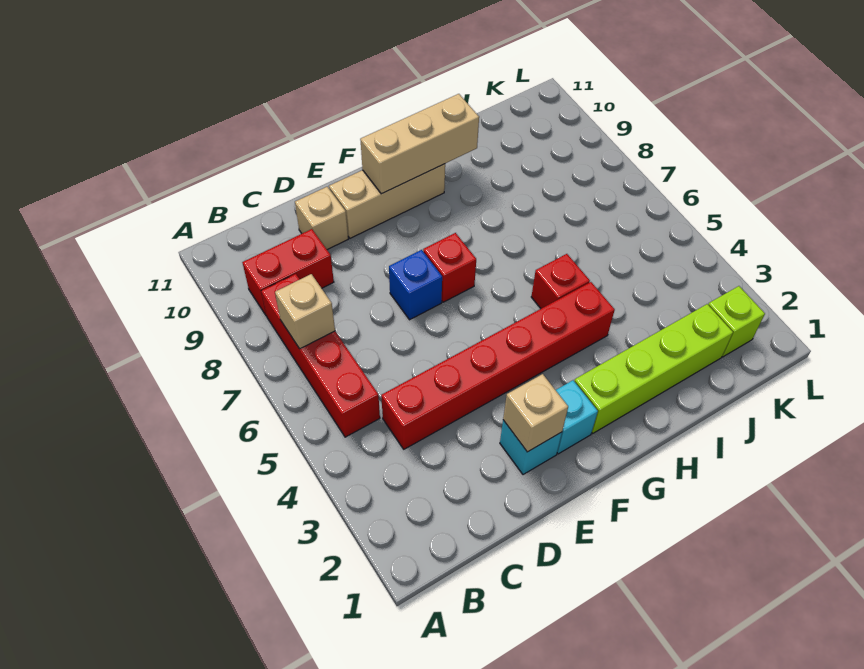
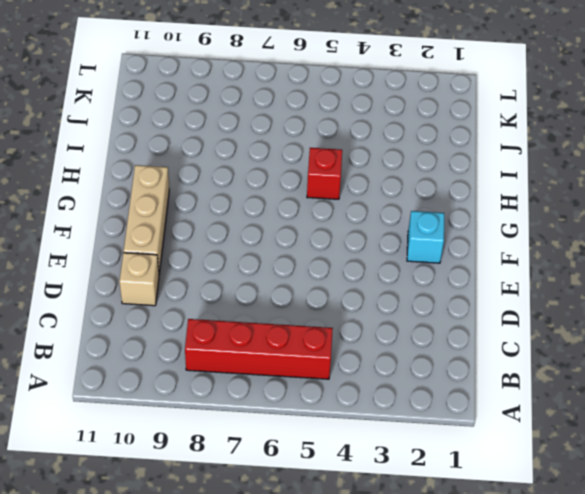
none -> red 1x2 brick [242,229,334,316]
none -> red 1x6 brick [381,282,615,449]
none -> cyan 1x1 brick [500,420,562,475]

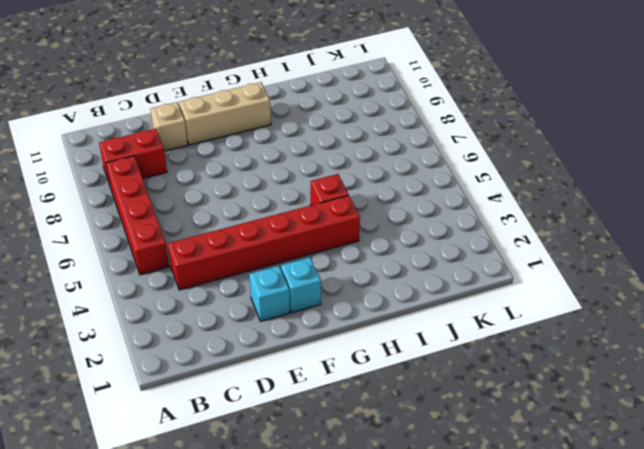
none -> blue 1x1 brick [389,250,442,320]
none -> red 1x1 brick [423,233,476,302]
none -> lime 1x4 brick [574,304,733,433]

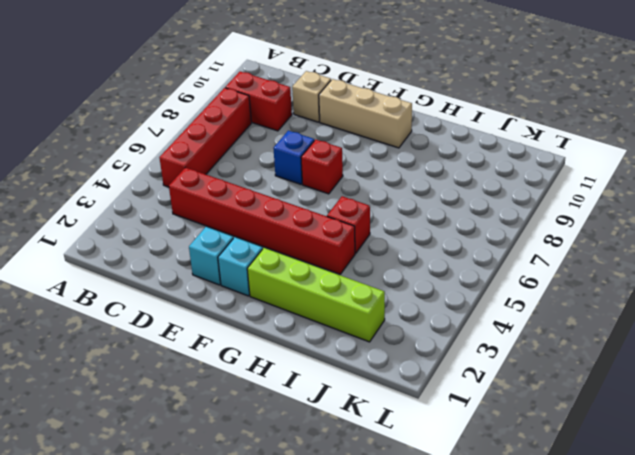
none -> lime 1x1 brick [708,286,765,357]
none -> tan 1x1 brick [275,274,335,349]
none -> tan 1x1 brick [503,374,568,452]

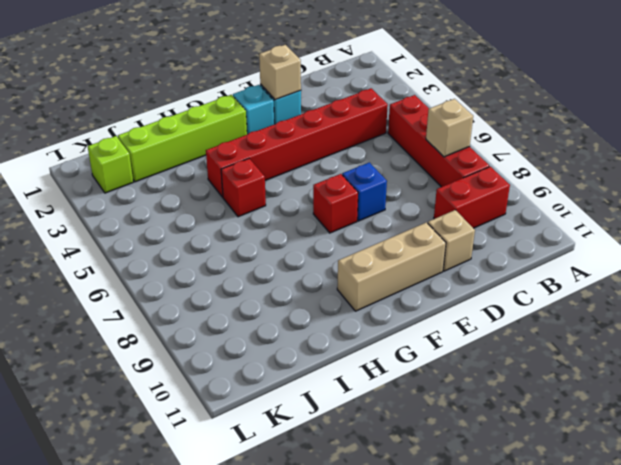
none -> tan 1x3 brick [360,94,479,194]

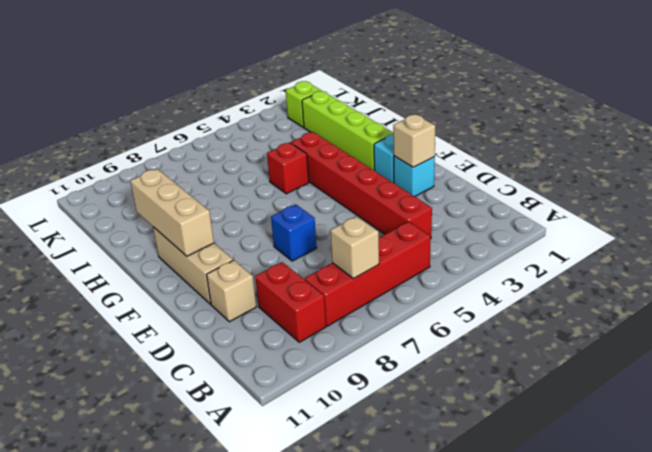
none -> red 1x1 brick [423,233,476,302]

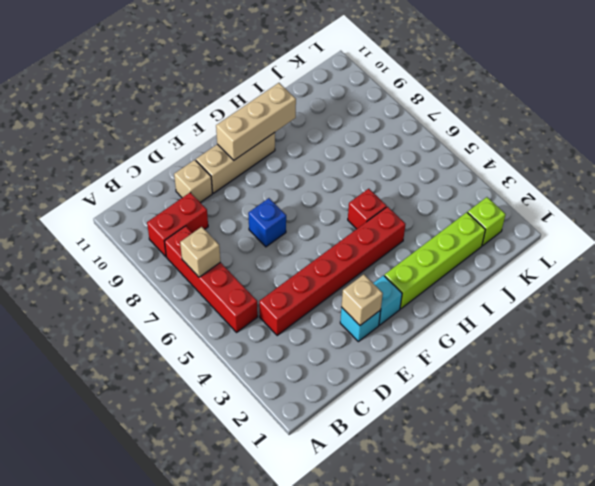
none -> red 1x1 brick [423,233,476,302]

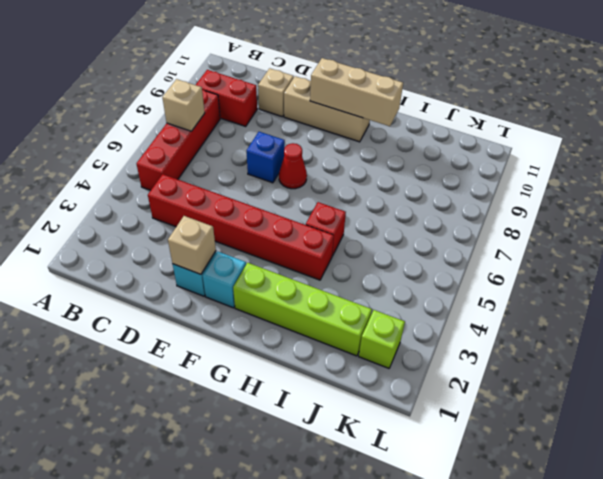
red 1x1 cone [279,143,307,189] -> red 1x1 brick [423,233,476,302]

